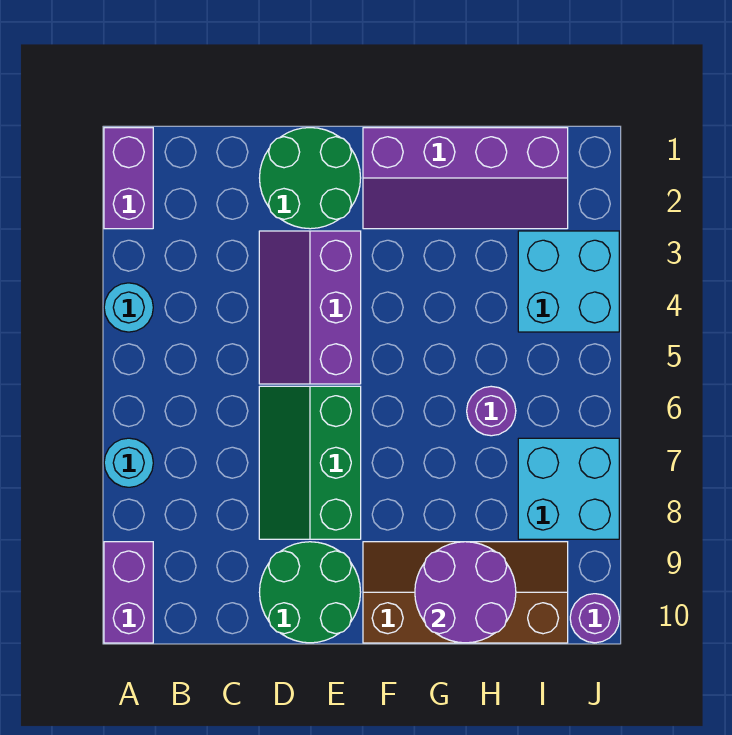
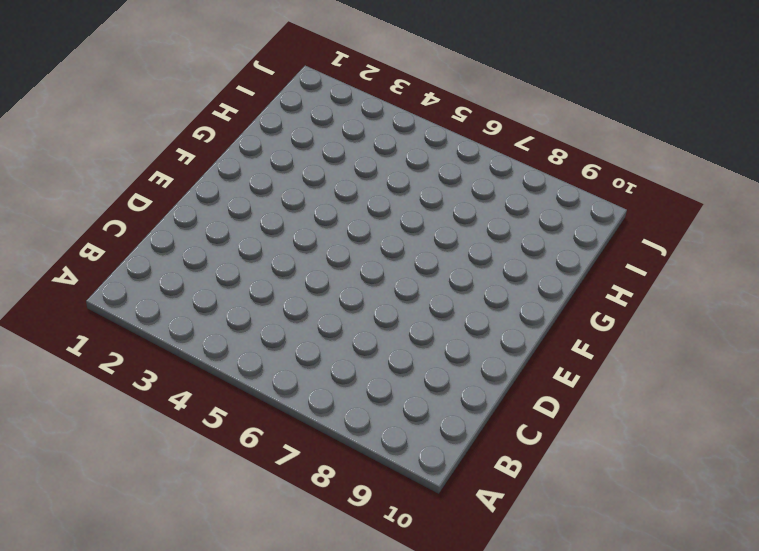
none -> purple 1x2 brick [104,128,153,229]
none -> cyan 1x1 round brick [104,283,153,332]
none -> cyan 1x1 round brick [104,438,153,487]

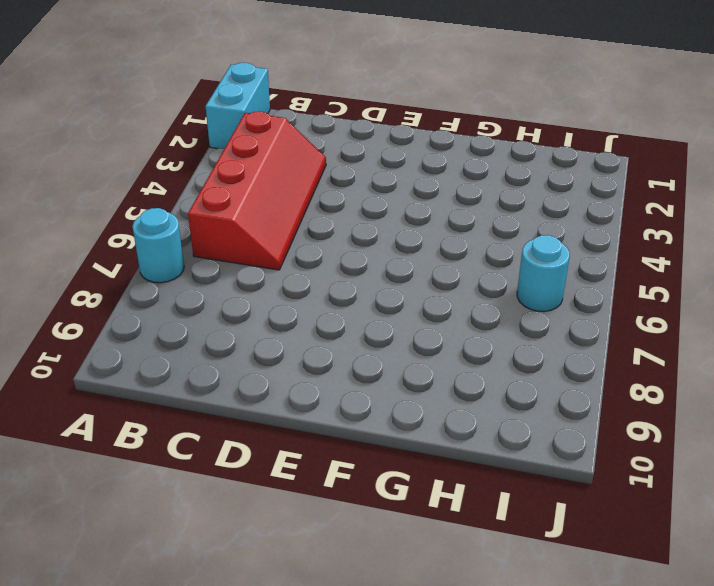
cyan 1x2 brick [205,63,270,149] -> purple 1x2 brick [104,128,153,229]
red 2x4 slope [188,111,326,270] -> none
cyan 1x1 round brick [517,235,570,312] -> cyan 1x1 round brick moved to [104,283,153,332]
none -> purple 1x2 brick [104,542,153,643]
none -> green 2x2 round brick [260,128,361,229]
none -> purple 2x3 slope [259,231,361,384]

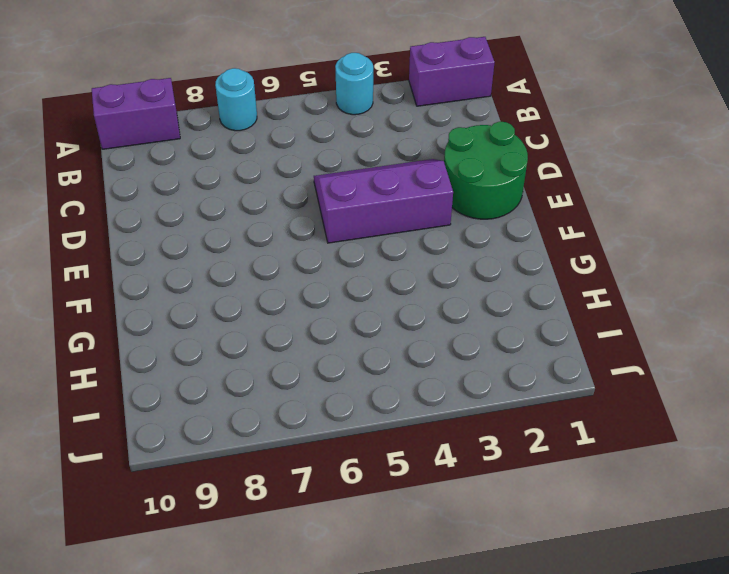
none -> green 2x3 slope [259,386,361,539]
none -> green 2x2 round brick [259,542,361,643]
none -> purple 2x4 slope [363,128,568,229]

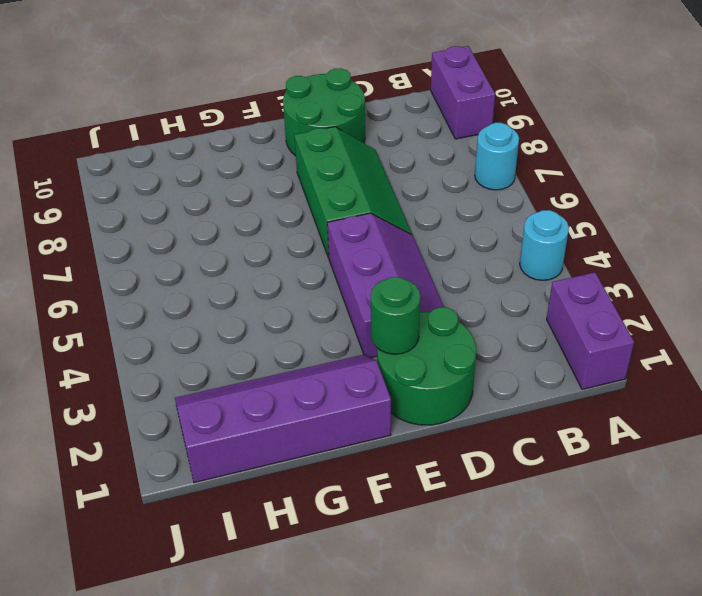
green 1x1 round brick [371,277,420,354] -> none
none -> brown 2x4 slope [363,542,568,643]
none -> purple 1x1 round brick [467,386,516,436]
none -> cyan 2x2 brick [518,231,619,332]

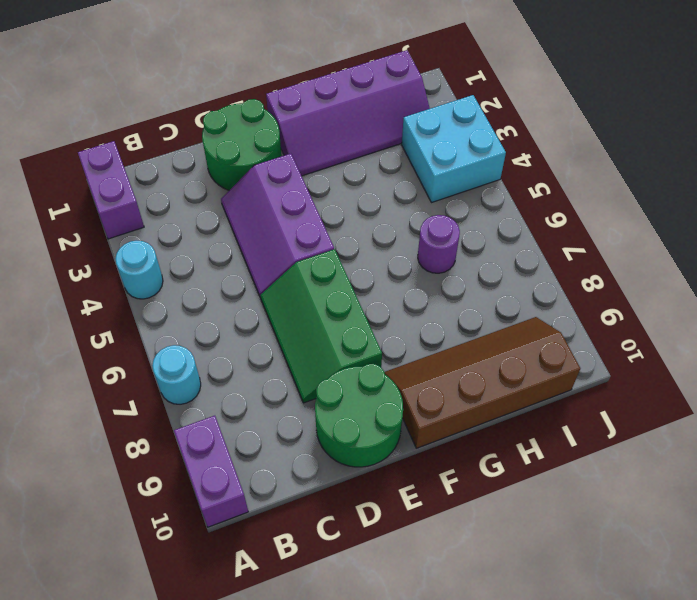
none -> cyan 2x2 brick [518,438,619,539]
none -> purple 1x1 round brick [570,594,619,643]
none -> purple 2x2 round brick [415,542,516,643]

